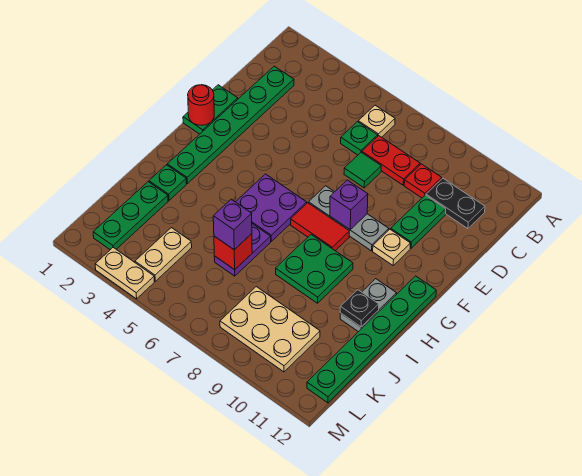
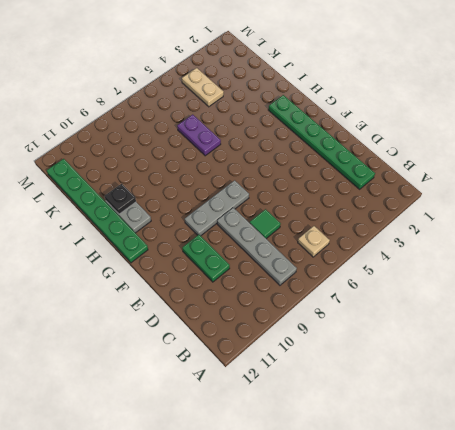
grey 1x4 plate [217,208,297,285] -> red 1x2 plate [362,136,420,185]
none -> green 1x1 plate [341,122,378,155]
none -> red 1x1 plate [404,164,442,198]
none -> black 1x2 plate [426,178,485,229]

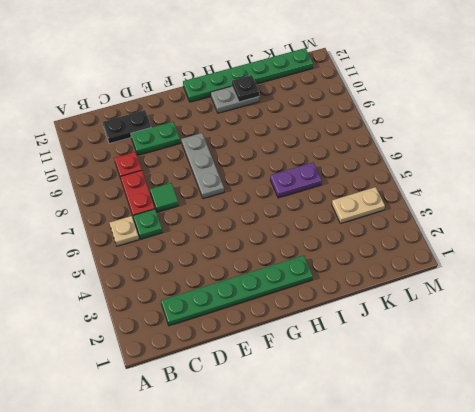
black 1x2 plate [103,110,151,144] -> black 1x2 plate turned to [426,178,485,229]
none -> green 1x2 plate [183,85,238,134]
none -> tan 1x1 plate [373,229,410,265]
none -> purple 2x2 plate [236,174,307,241]

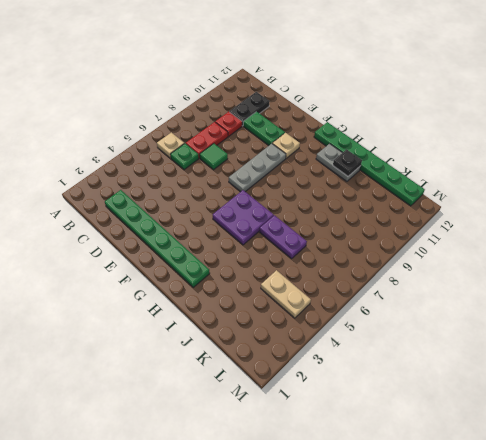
none -> green 1x2 plate [183,85,238,134]
none -> red 1x2 tile [291,203,349,251]
none -> green 2x2 plate [276,235,353,303]

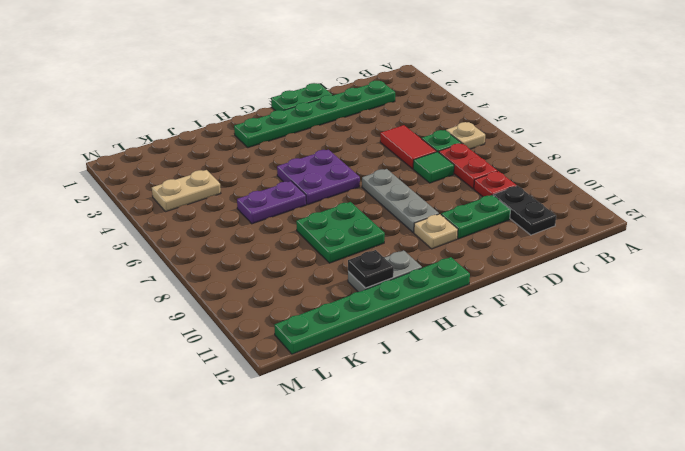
red 1x2 tile [380,125,437,169] -> red 1x2 tile moved to [291,203,349,251]
none -> green 1x1 plate [149,165,186,200]
none -> green 1x3 plate [93,182,168,250]
none -> tan 2x3 plate [220,287,320,372]

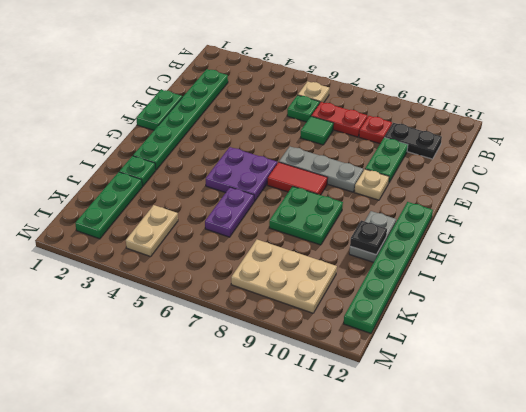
none -> tan 1x2 plate [95,248,154,299]
none -> red 1x1 round brick [188,85,214,125]
none -> purple 1x1 brick [330,180,368,230]

